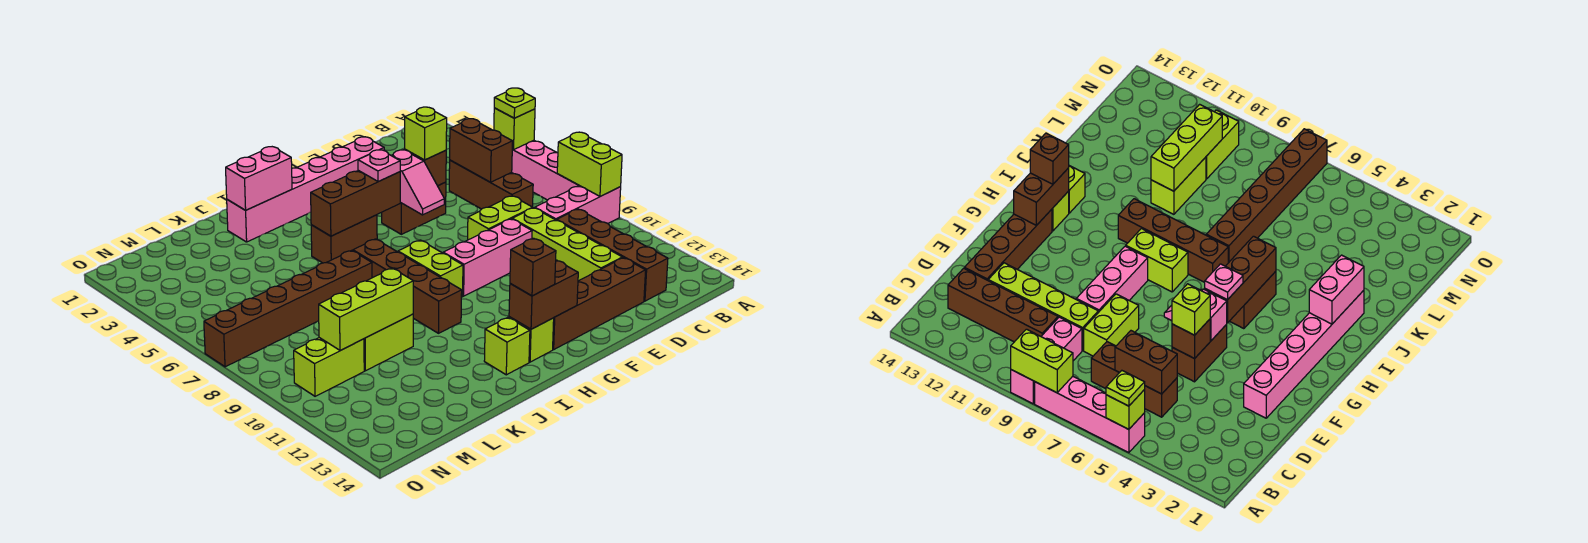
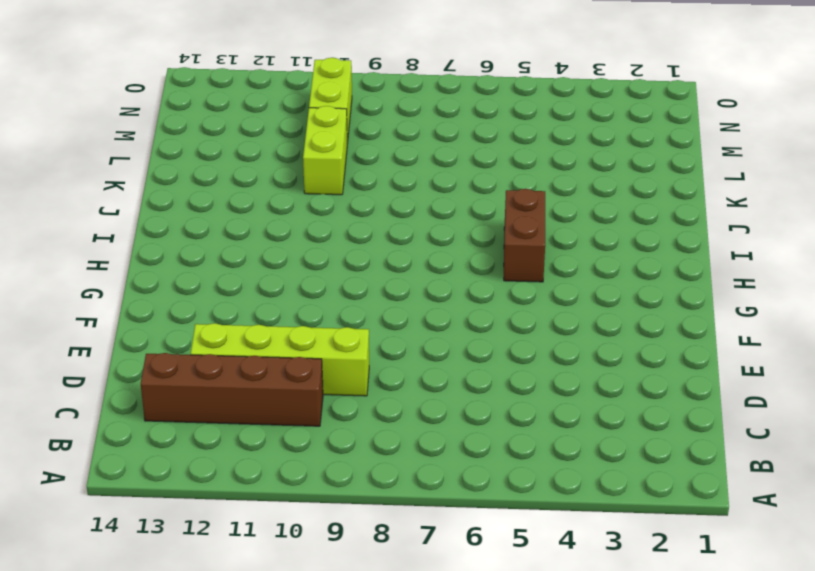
none -> pink 1x4 brick [512,140,579,200]
none -> pink 1x3 brick [535,186,621,223]
none -> brown 1x3 brick [449,160,533,209]
none -> lime 1x2 brick [468,196,533,240]

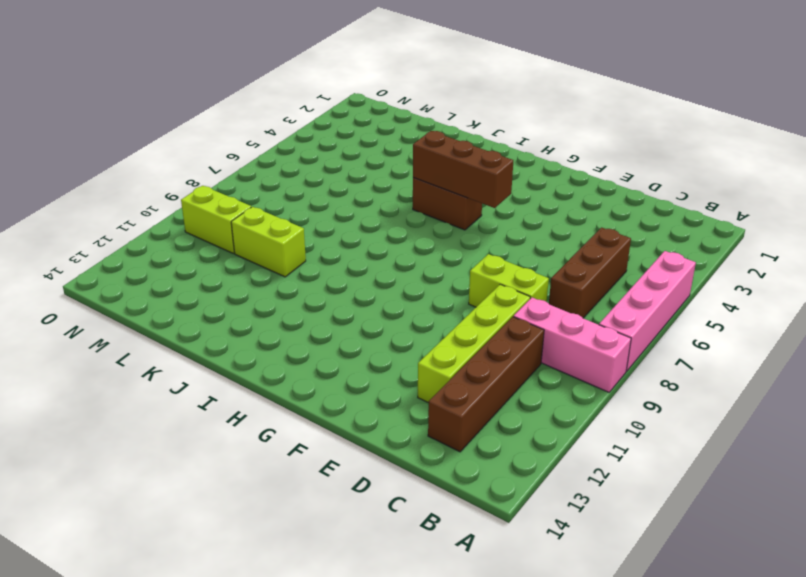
none -> brown 1x4 brick [553,258,646,350]
none -> pink 1x6 brick [227,137,384,242]
none -> brown 1x2 brick [382,182,446,234]
none -> pink 1x3 brick [443,219,532,296]

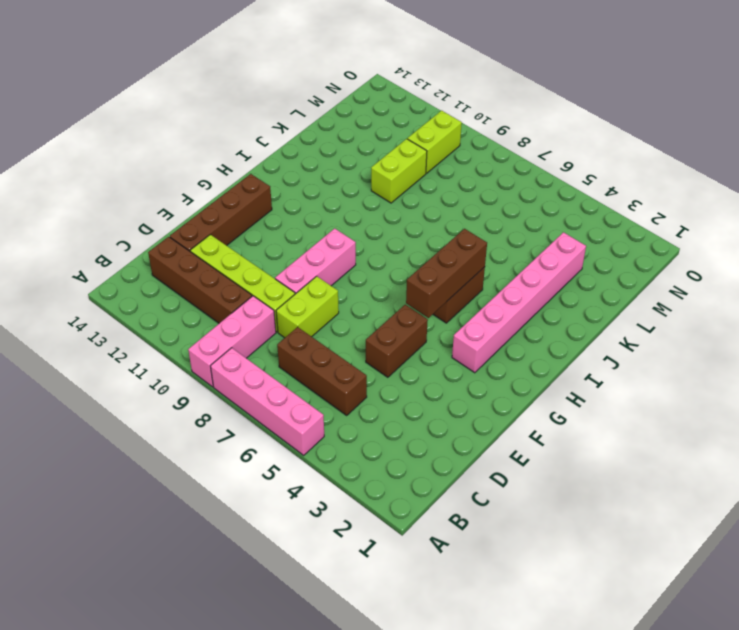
pink 1x6 brick [452,232,586,373] -> pink 1x6 brick moved to [227,137,384,242]
none -> lime 1x2 brick [398,240,463,297]
none -> lime 1x1 brick [509,317,554,362]
none -> brown 1x4 brick [353,239,462,333]
none -> lime 1x1 brick [484,317,530,375]

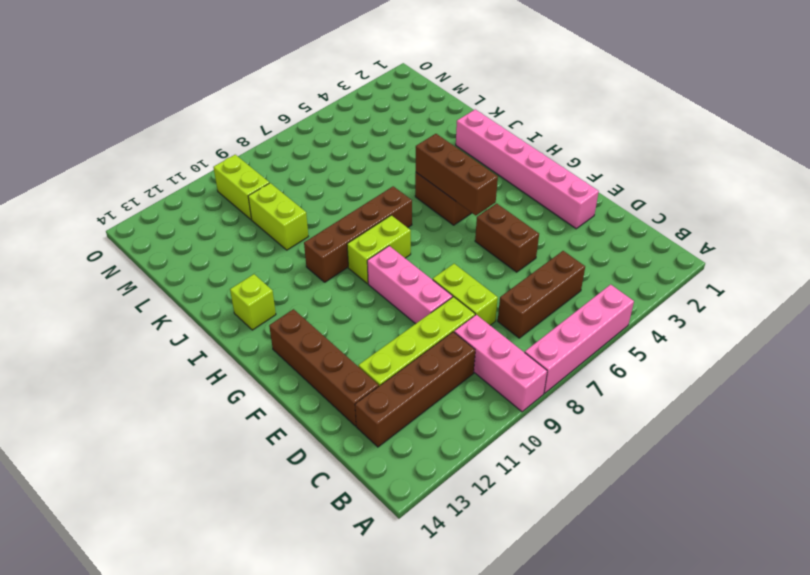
none -> lime 1x1 brick [509,317,554,362]
none -> brown 1x6 brick [204,250,372,367]
none -> lime 1x1 brick [494,108,535,150]
none -> lime 1x2 brick [557,132,622,196]

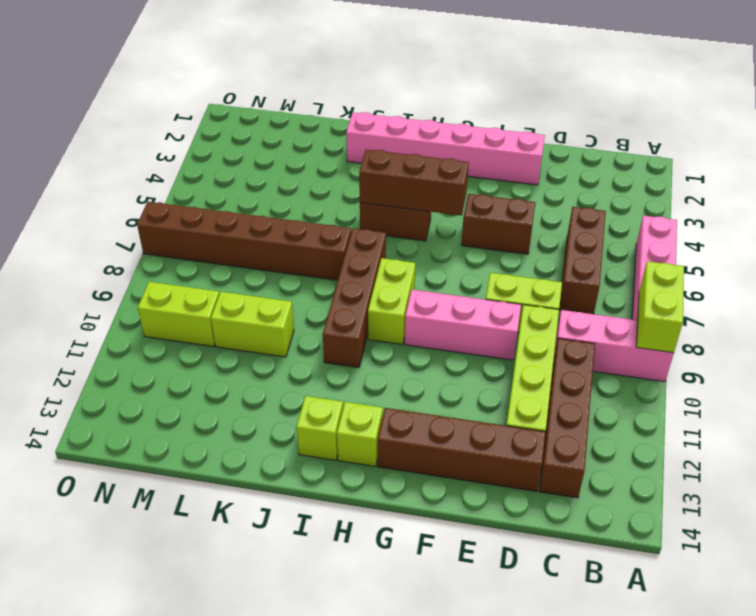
none -> lime 1x1 brick [494,108,535,150]
none -> brown 1x2 brick [450,119,513,182]
none -> brown 1x1 brick [411,150,446,186]
none -> pink 1x2 slope [391,150,444,215]

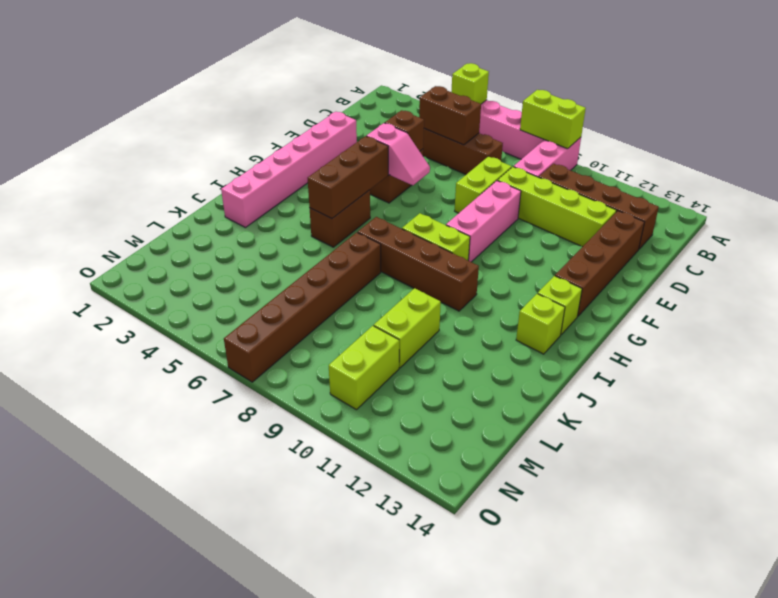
none -> brown 1x2 brick [509,260,578,329]
none -> pink 1x2 brick [226,147,292,210]
none -> lime 1x3 brick [319,268,413,351]
none -> lime 1x1 plate [494,88,535,118]

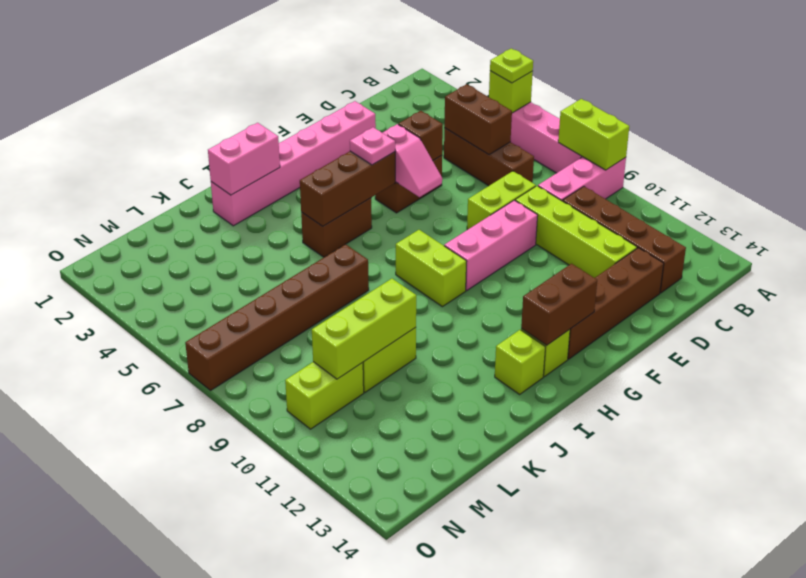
none -> brown 1x4 brick [353,239,462,333]
none -> lime 1x1 brick [405,107,447,160]
none -> brown 1x1 brick [510,238,556,296]

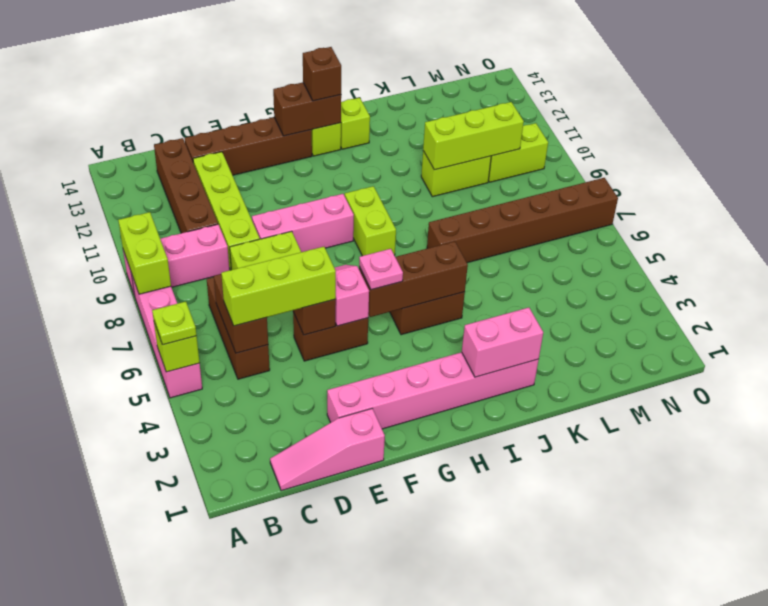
pink 1x3 slope [270,409,385,491] -> none
lime 1x3 brick [221,247,336,326] -> lime 1x1 brick [405,107,447,160]
none -> brown 1x4 brick [353,239,462,333]

